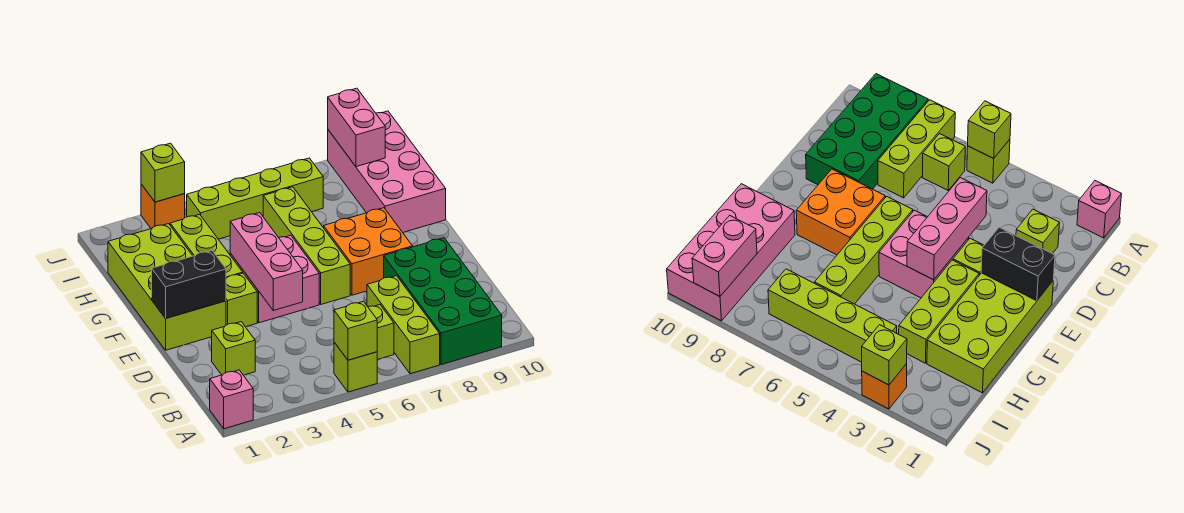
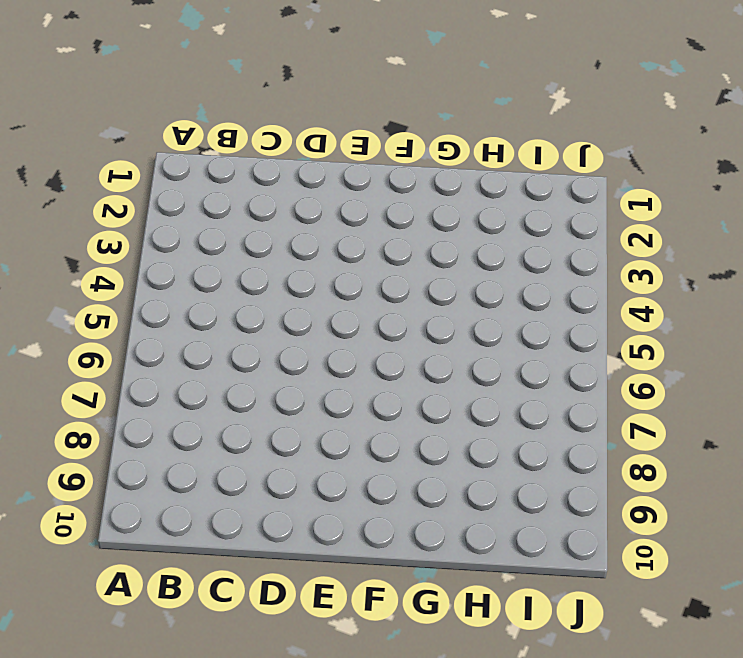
none -> pink 1x1 brick [210,370,253,429]
none -> lime 1x1 brick [334,342,377,392]
none -> lime 1x3 brick [367,276,440,374]

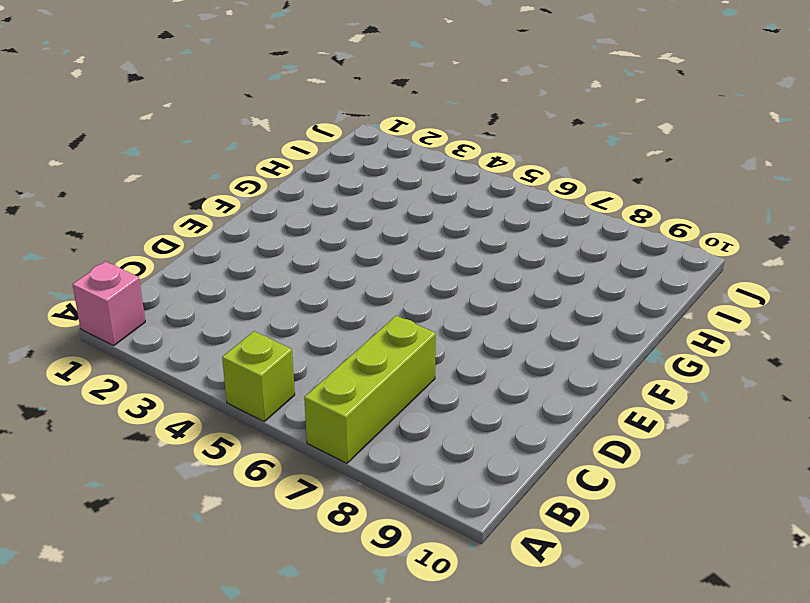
none -> green 2x4 brick [384,238,502,365]
none -> lime 1x1 brick [368,305,394,360]
none -> lime 1x1 brick [212,322,255,375]

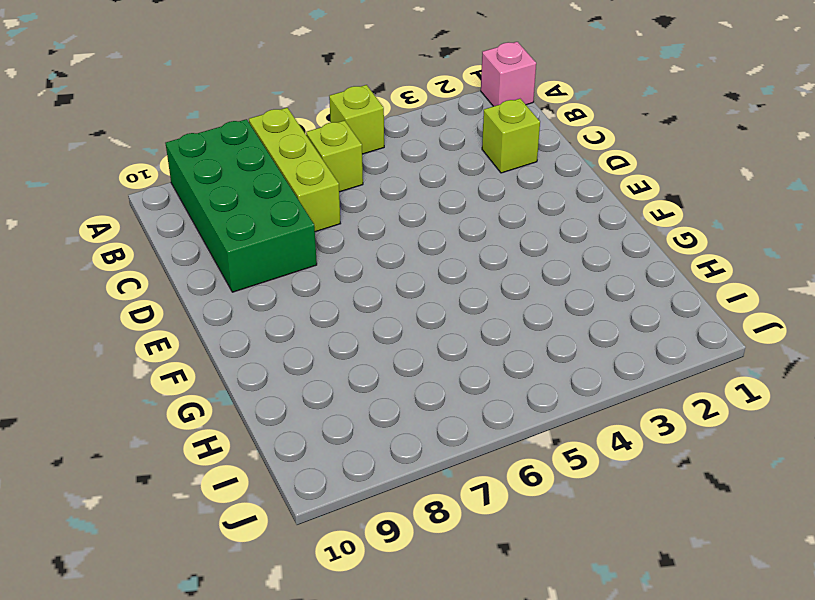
none -> lime 2x4 brick [108,224,226,350]
none -> lime 1x1 brick [226,273,257,327]
none -> pink 2x2 brick [230,235,319,323]

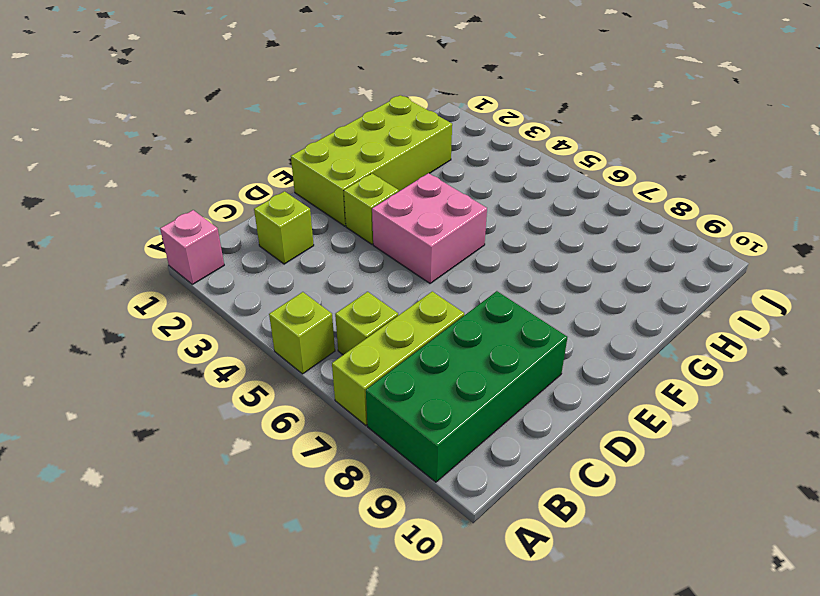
none -> lime 1x4 brick [263,187,350,304]
none -> orange 2x2 brick [324,208,413,295]
none -> lime 1x3 brick [170,214,243,278]

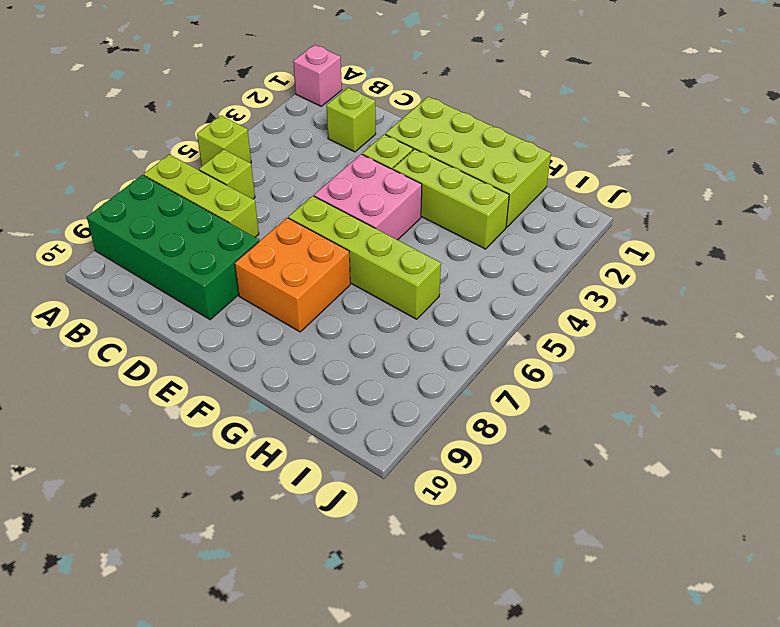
none -> pink 2x4 brick [328,111,446,232]
none -> lime 1x4 brick [186,158,323,239]
none -> orange 1x1 brick [141,184,185,229]

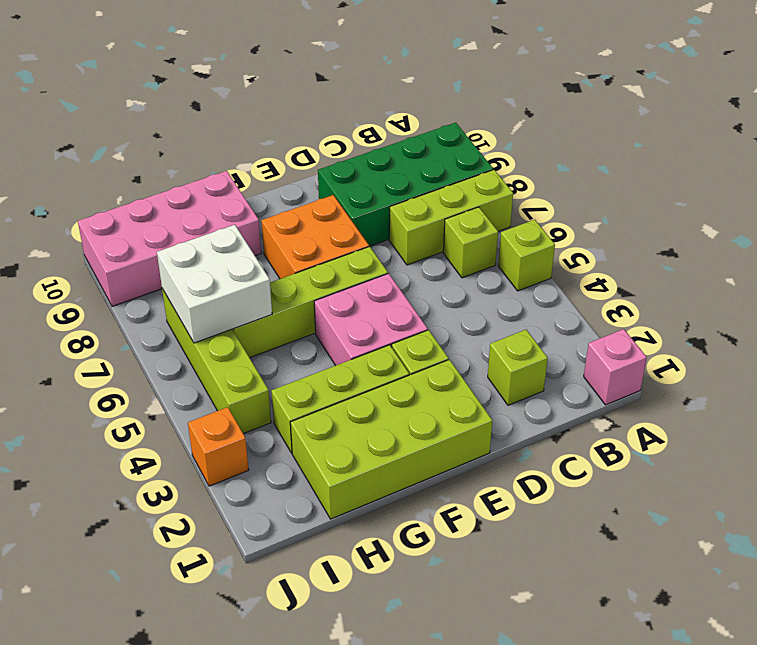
white 2x2 brick [157,225,272,343] -> none
none -> lime 1x1 brick [334,301,377,360]
none -> pink 1x3 brick [230,213,303,310]
none -> black 1x2 brick [152,251,226,318]

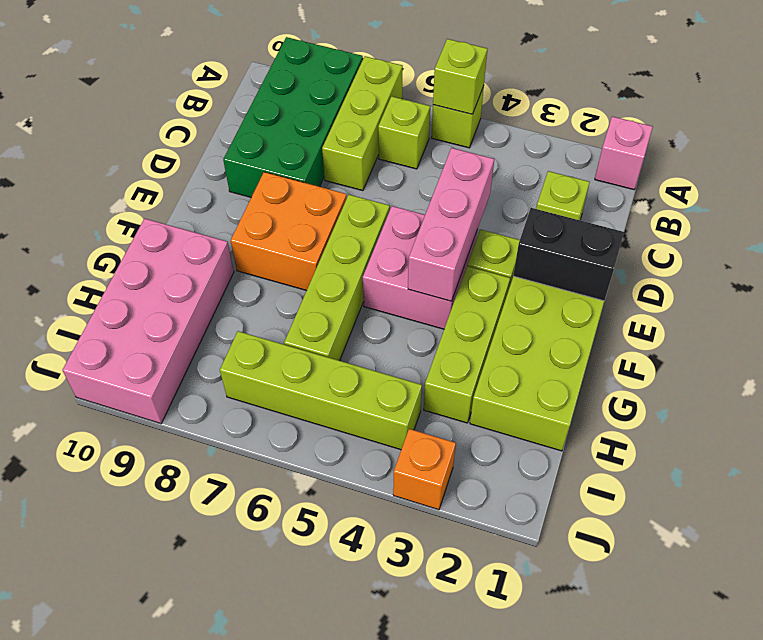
none -> pink 1x2 brick [328,88,385,167]
none -> lime 1x1 brick [141,143,185,202]

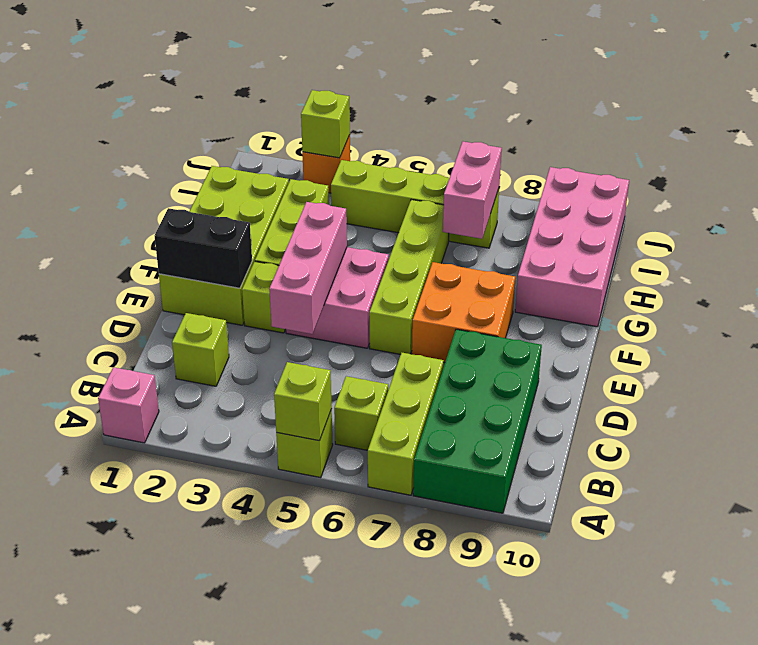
pink 1x2 brick [443,142,502,239] -> pink 1x2 brick moved to [328,88,385,167]

